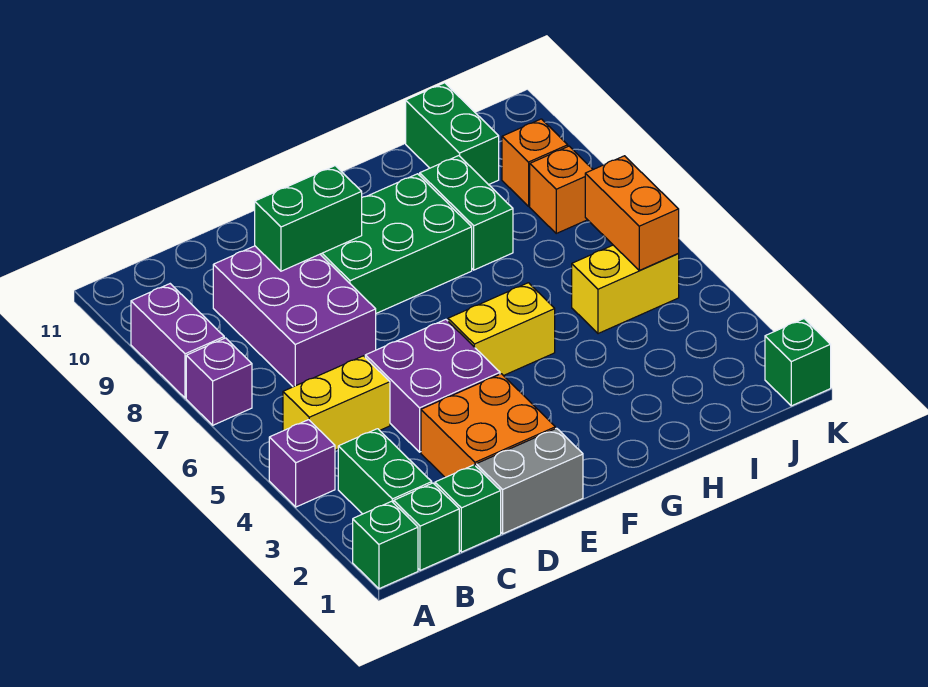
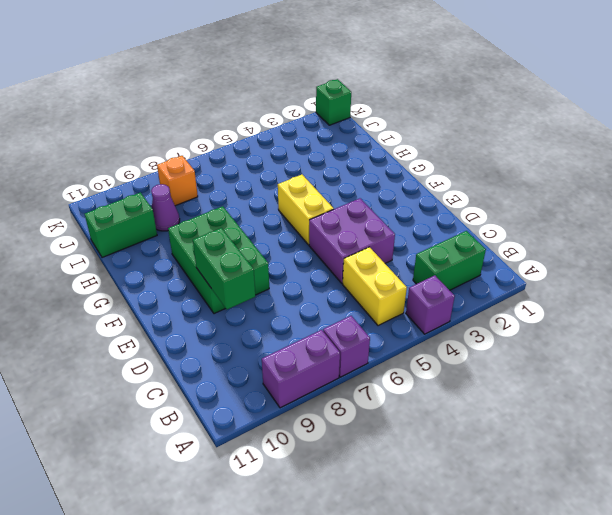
purple 1x1 cone [151,184,180,231] -> none
none -> green 1x1 brick [353,501,418,589]
none -> green 1x1 brick [394,483,459,570]
none -> green 1x1 brick [435,465,501,552]

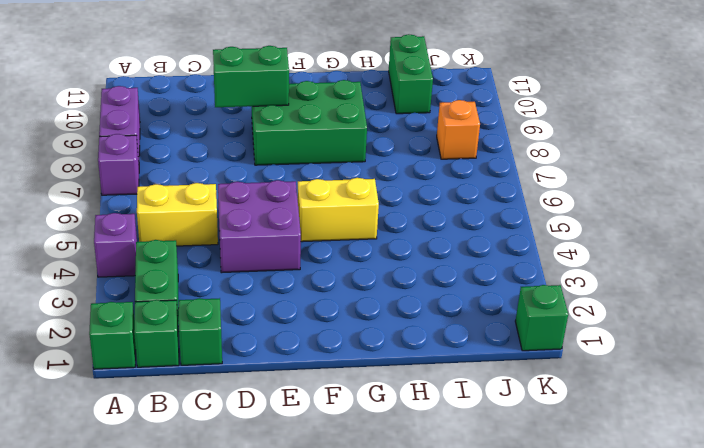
none -> purple 2x3 brick [213,246,376,387]
none -> grey 1x2 brick [476,428,583,534]
none -> orange 2x2 brick [421,374,555,477]

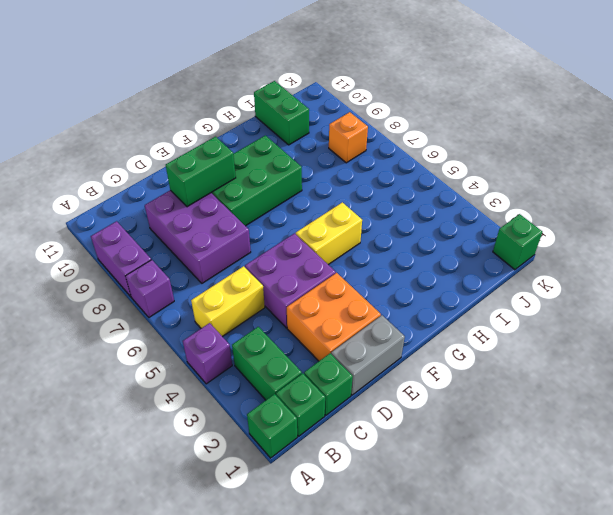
none -> green 1x2 brick [420,156,513,270]
none -> yellow 1x2 brick [572,245,679,334]
none -> orange 1x1 brick [502,119,568,206]

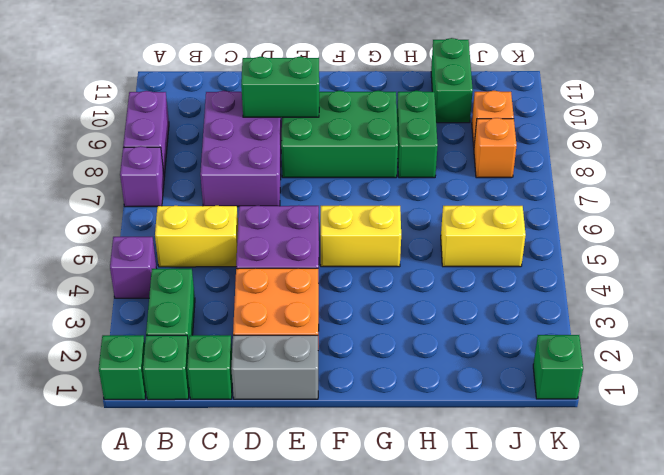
none -> orange 1x2 brick [585,156,679,270]

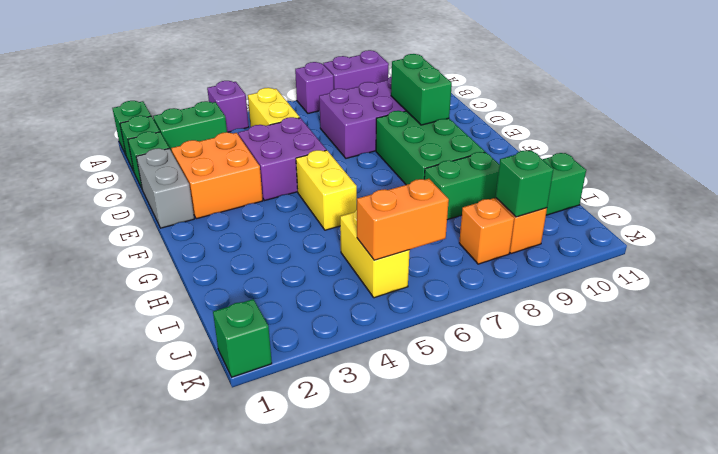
green 1x1 brick [496,150,553,217] -> none

